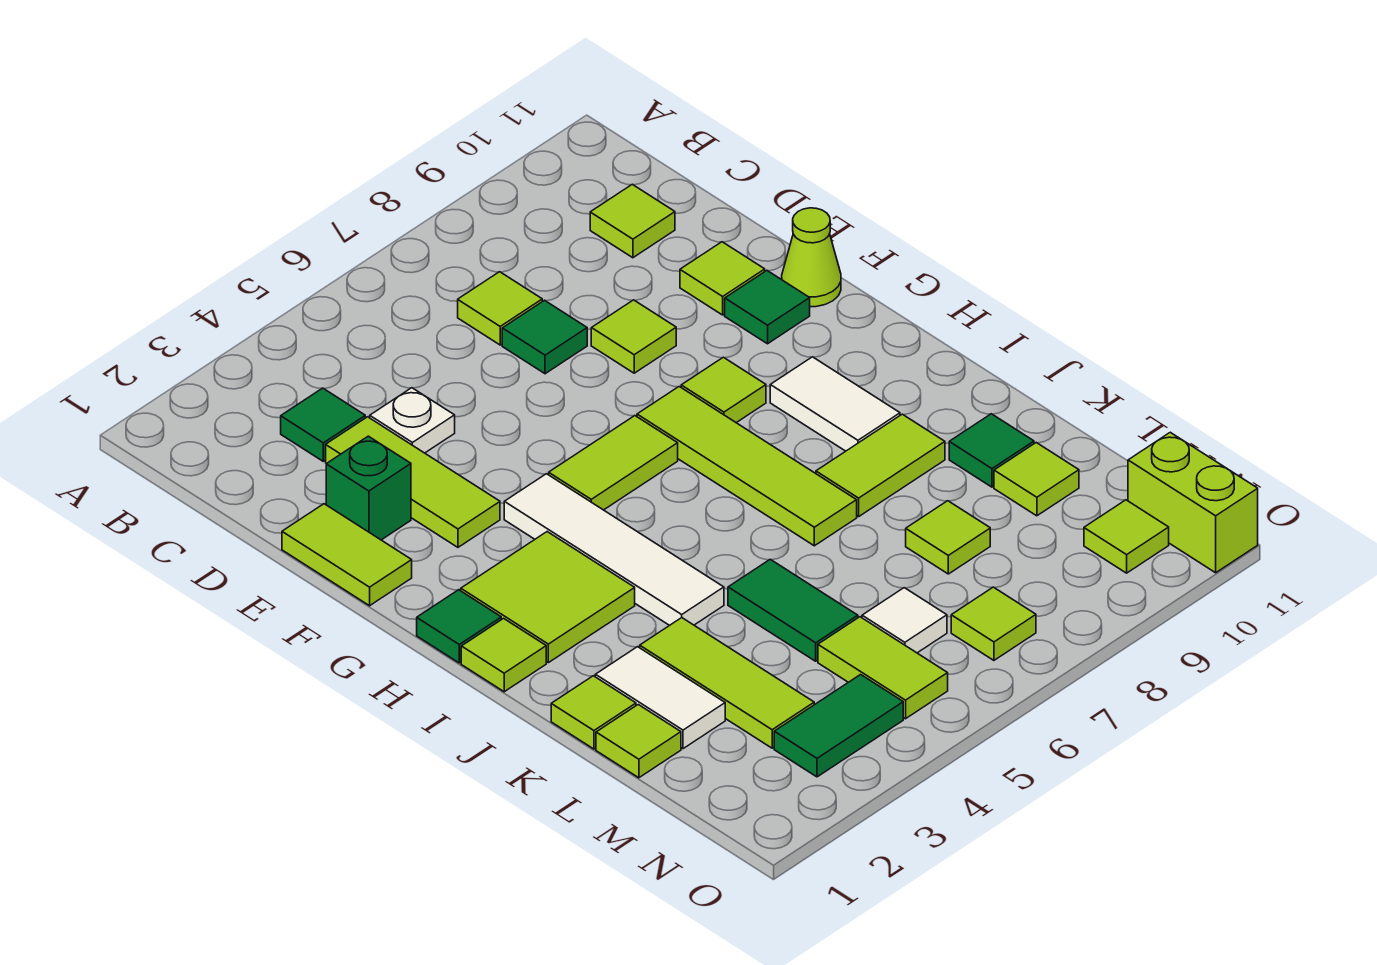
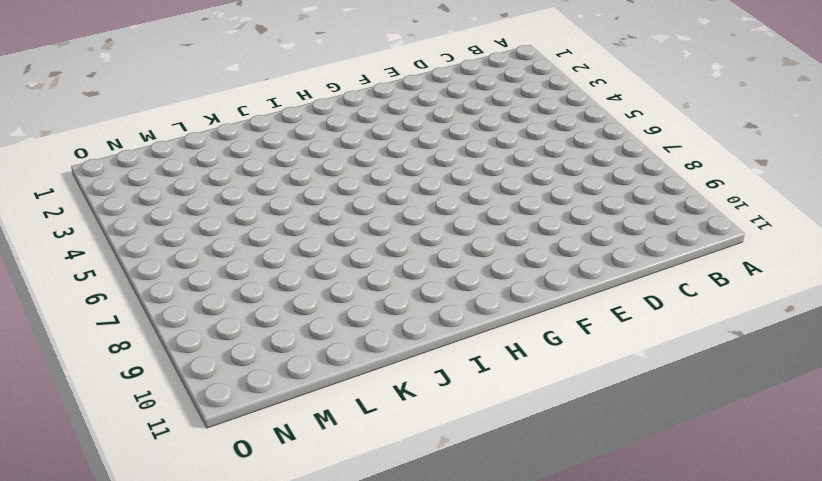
none -> green 1x1 tile [281,388,365,461]
none -> lime 1x1 tile [458,272,542,345]
none -> lime 1x1 tile [590,184,675,258]
none -> lime 1x3 tile [326,417,500,547]

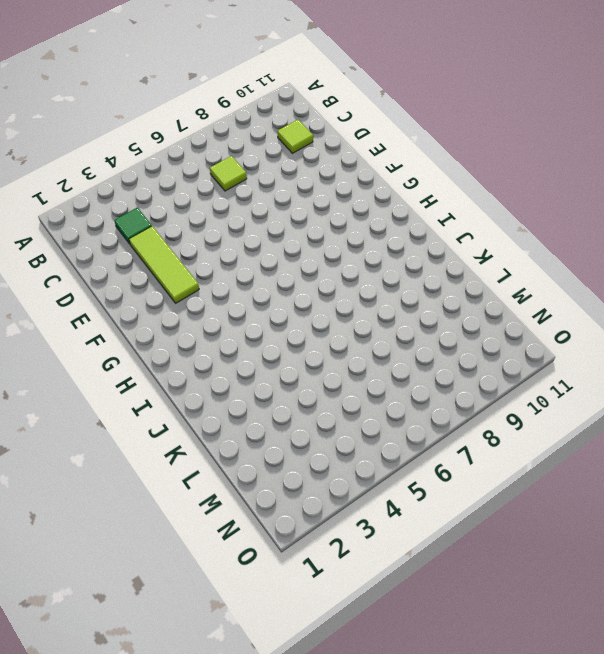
none -> white 1x1 plate [370,388,455,453]
none -> green 1x1 tile [502,300,587,374]
none -> lime 1x2 tile [282,504,412,606]
none -> green 1x1 brick [326,436,411,540]

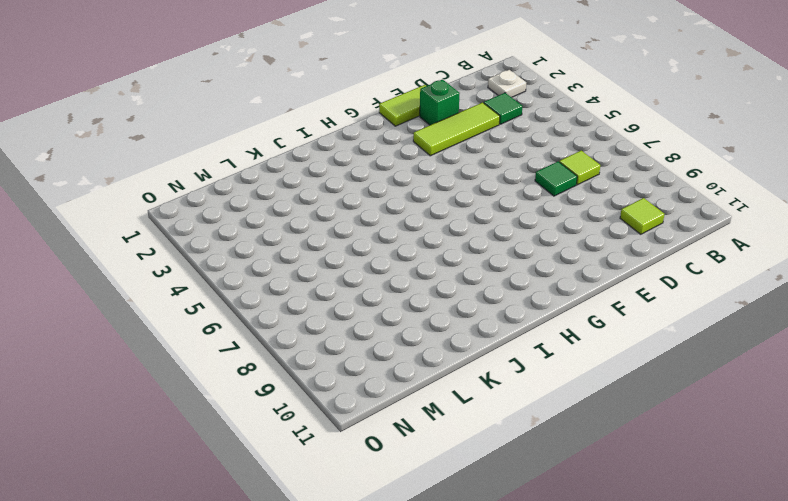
white 1x1 plate [488,70,526,97] -> white 1x1 plate moved to [370,388,455,453]
none -> lime 1x1 tile [591,300,676,373]
none -> lime 1x1 tile [680,242,765,315]
none -> green 1x1 tile [725,271,810,344]
none -> lime 1x1 cone [782,208,841,307]

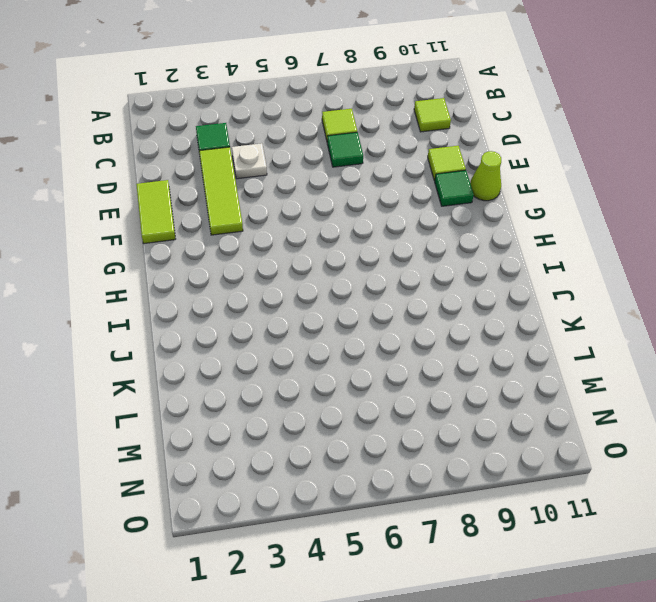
none -> green 1x1 brick [326,436,411,540]
none -> lime 1x1 tile [591,300,676,373]
none -> white 1x4 tile [504,474,724,625]
none -> lime 1x2 tile [549,416,678,510]

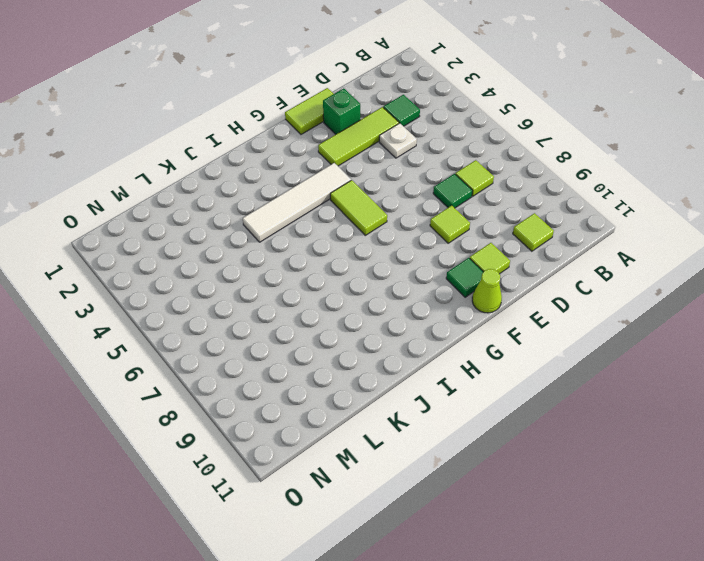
none -> lime 1x4 tile [637,387,857,546]
none -> lime 1x1 tile [681,357,766,423]
none -> green 1x1 tile [417,590,501,663]
none -> lime 2x2 tile [461,532,635,663]

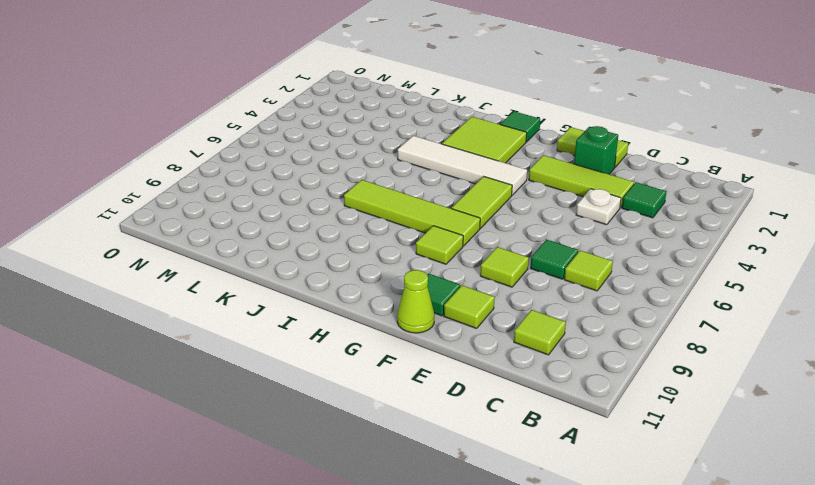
none -> white 1x2 tile [770,357,900,451]
none -> lime 1x1 tile [461,618,546,692]
none -> lime 1x2 tile [816,414,945,517]
none -> lime 1x1 tile [551,676,636,749]

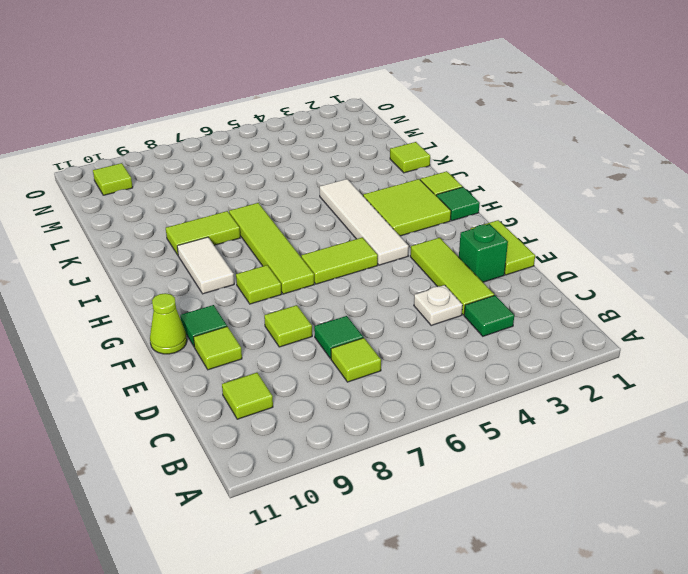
none -> white 1x2 tile [595,647,725,749]
none -> lime 1x3 tile [640,618,814,748]
none -> green 1x2 tile [728,559,858,661]
none -> green 1x1 tile [949,414,1034,487]

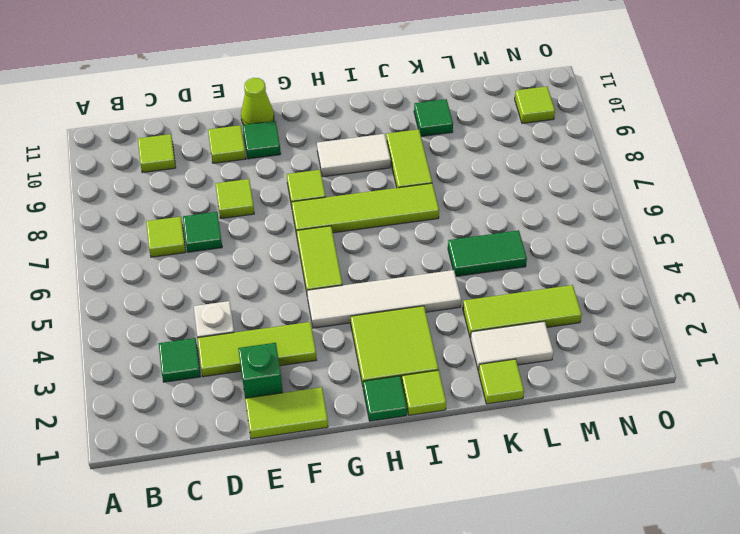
none -> lime 1x1 tile [596,705,681,778]
none -> lime 1x1 tile [906,501,990,574]
none -> lime 1x1 tile [994,443,1079,516]
none -> lime 1x2 tile [818,617,948,719]

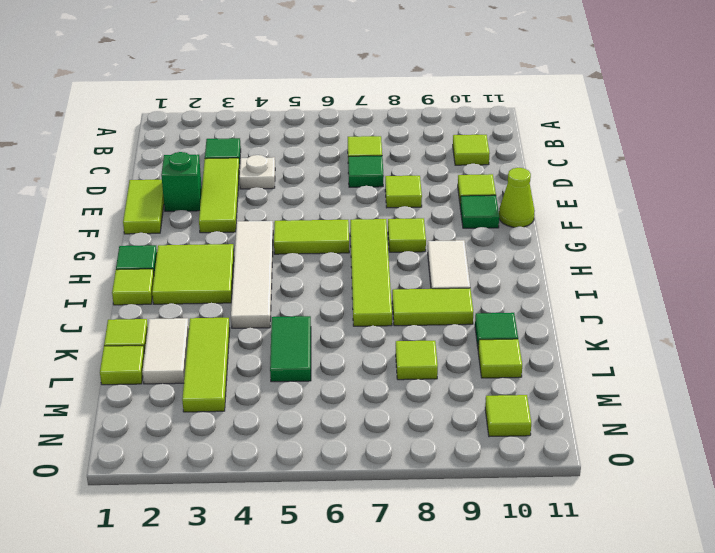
none -> lime 1x2 tile [818,617,948,719]
none -> white 1x1 tile [862,588,947,653]
none -> green 1x2 tile [774,675,903,777]
none -> lime 1x1 tile [951,587,1036,660]

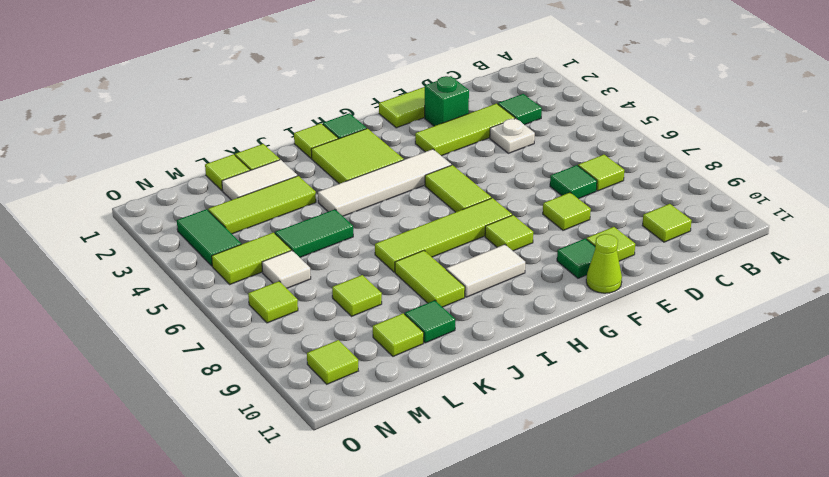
none -> lime 1x2 brick [1128,432,1258,573]

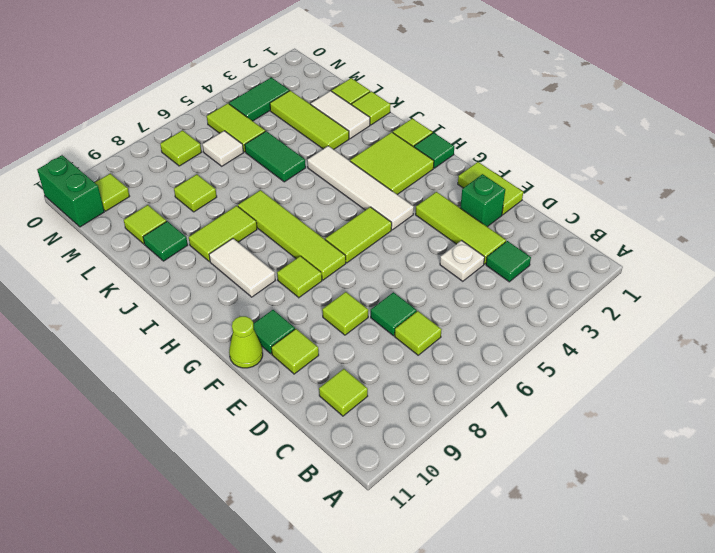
green 1x2 brick [37,155,104,227] -> lime 1x2 brick [1128,432,1258,573]

